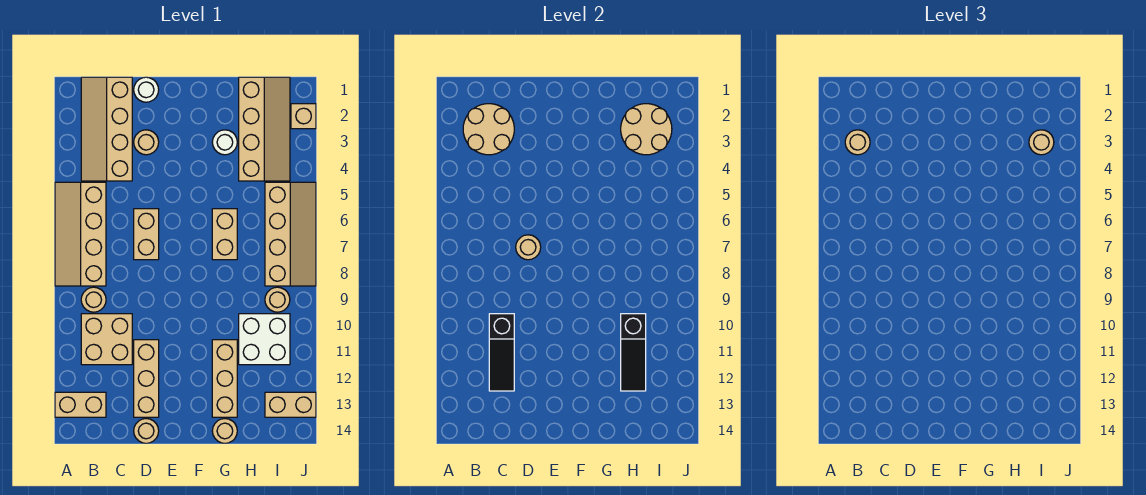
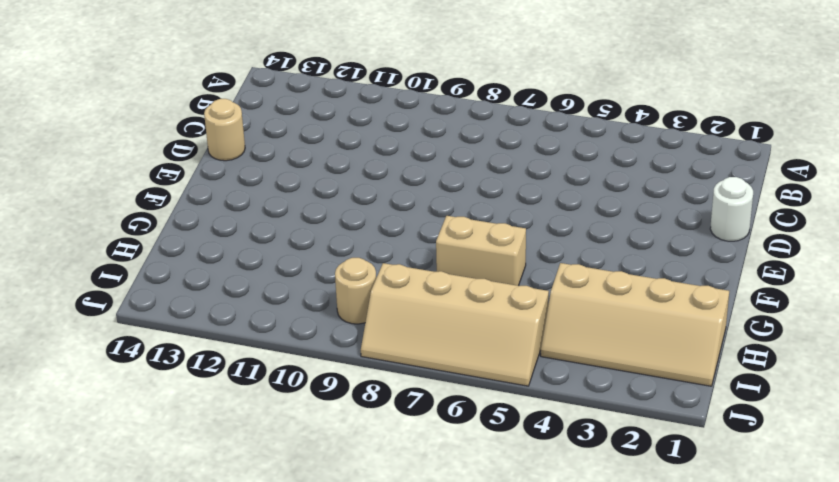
none -> tan 2x4 slope [55,182,106,286]
none -> tan 1x2 brick [55,392,106,417]
none -> tan 2x4 slope [81,77,132,181]

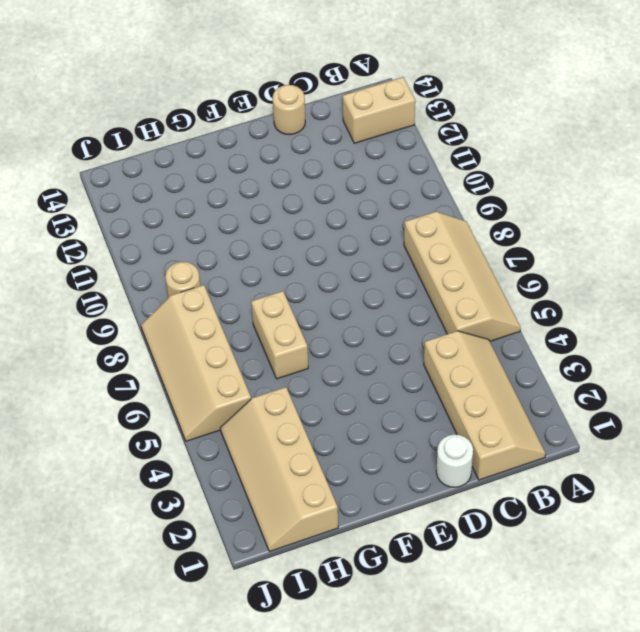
none -> tan 1x1 round brick [81,287,106,312]
none -> tan 2x2 brick [81,314,132,365]
none -> tan 1x1 round brick [134,130,159,155]

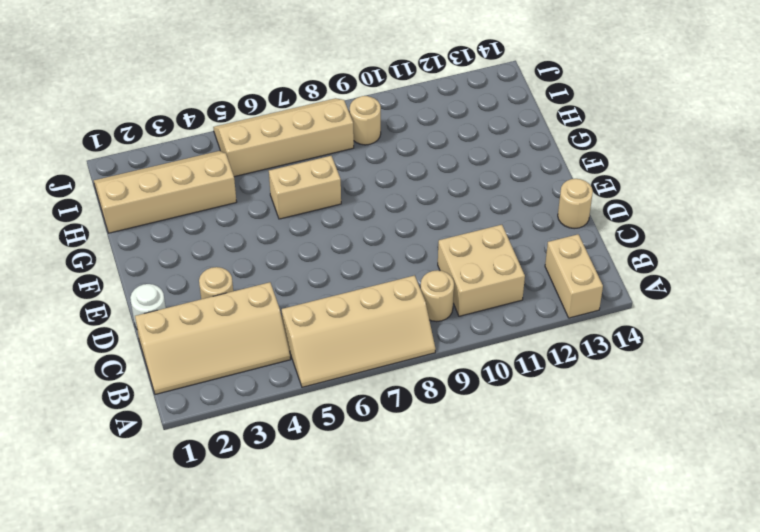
none -> tan 1x2 brick [134,209,159,260]
none -> tan 1x3 brick [134,340,159,417]
none -> white 1x1 round brick [212,130,237,155]

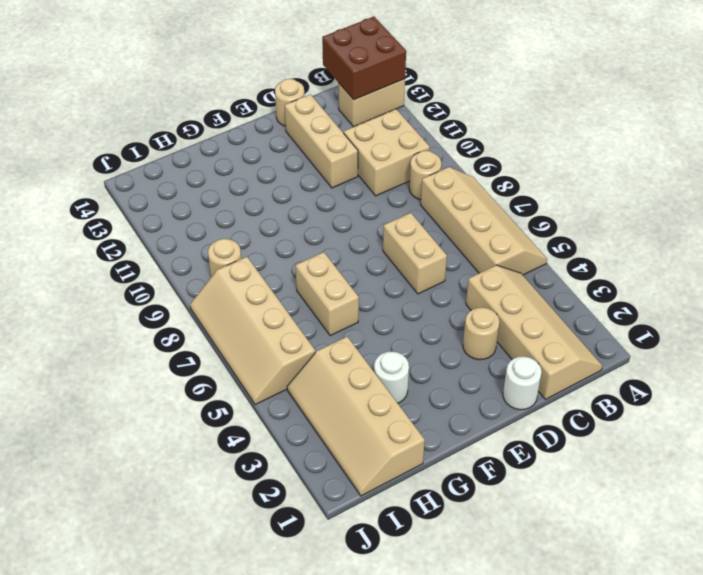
brown 2x2 brick [322,17,406,100] -> none
none -> tan 1x3 brick [212,340,237,417]
none -> tan 1x1 round brick [212,419,237,443]
none -> white 2x2 brick [239,314,290,365]

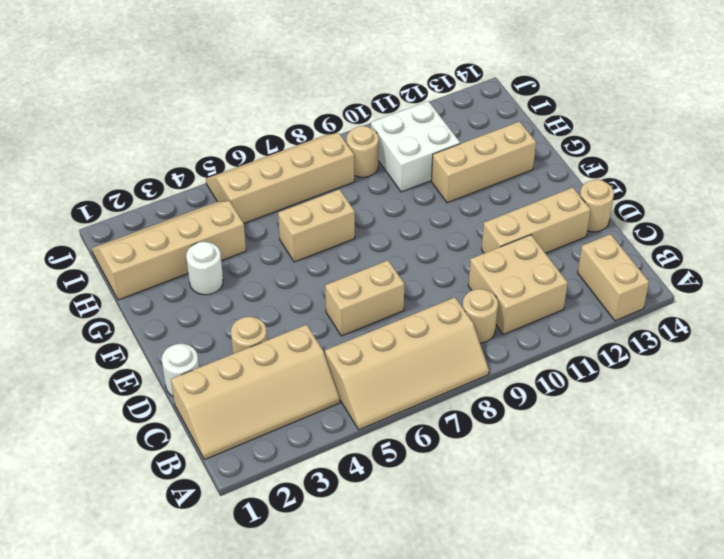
none -> tan 1x1 round brick [212,419,237,443]
none -> tan 1x2 brick [265,392,316,417]
none -> tan 1x1 brick [291,104,316,129]

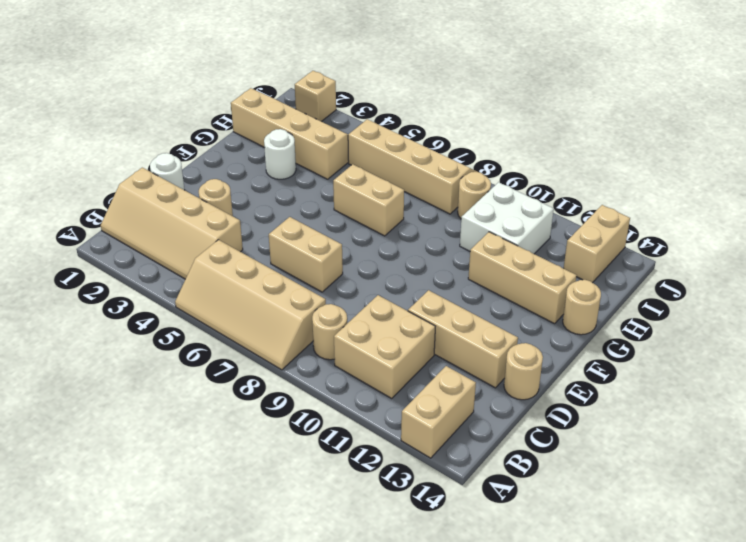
none -> tan 2x2 round brick [463,104,514,155]
none -> black 1x3 slope [489,314,514,391]
none -> tan 1x1 round brick [516,235,541,260]

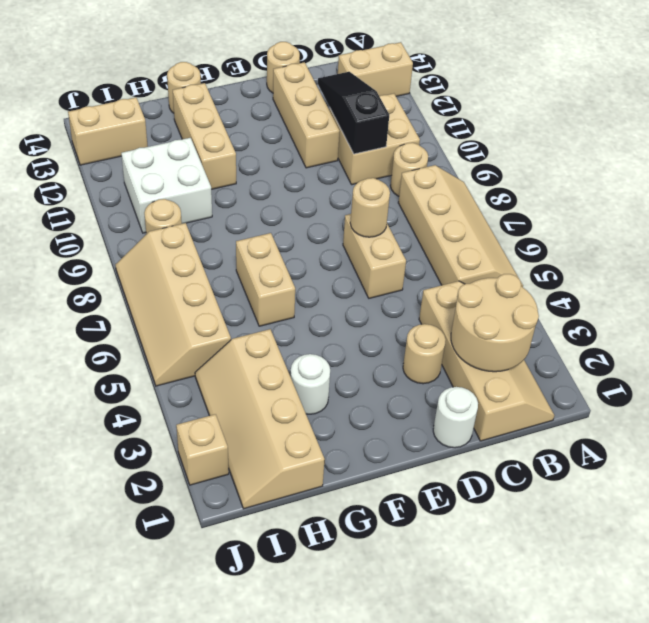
none -> tan 2x2 round brick [621,104,672,155]
none -> black 1x3 slope [621,314,646,391]
none -> tan 1x1 round brick [845,130,870,155]

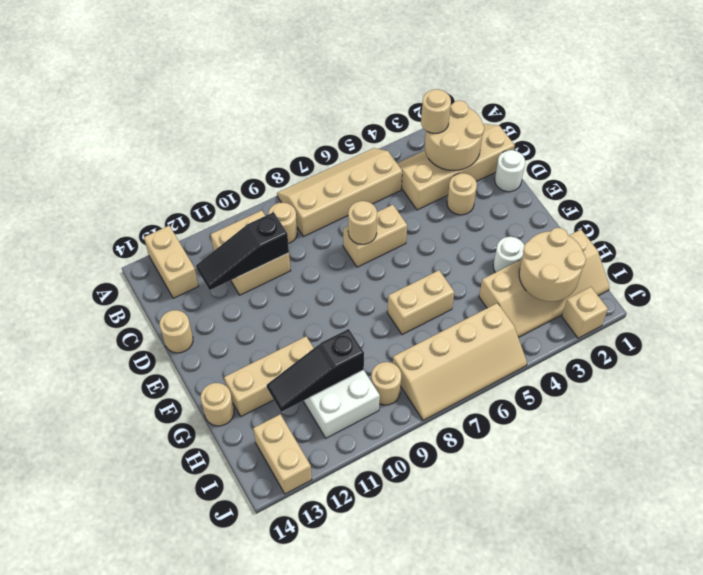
none -> tan 1x3 brick [134,340,159,417]
none -> tan 1x1 round brick [1029,130,1054,155]

